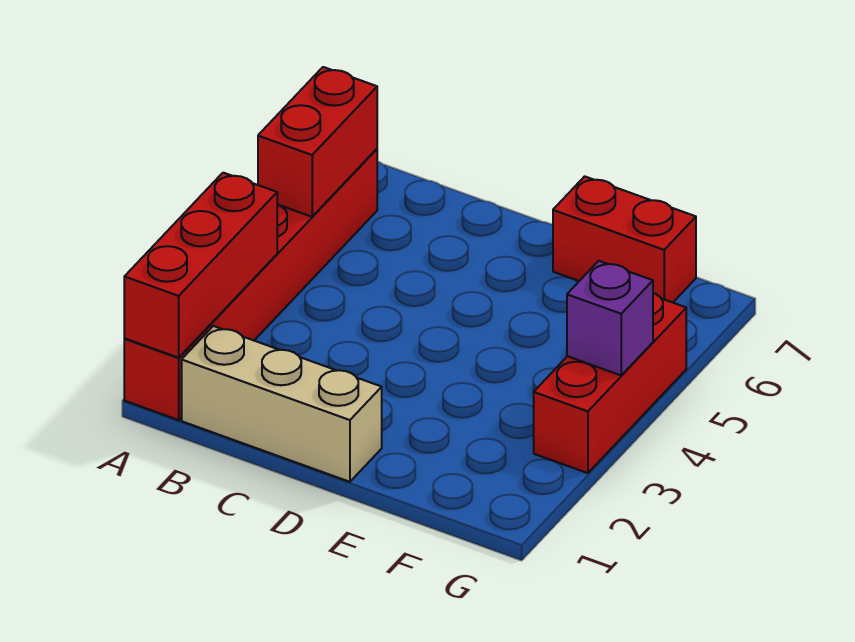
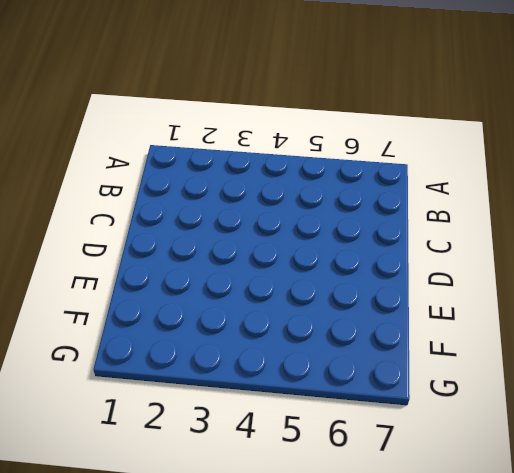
none -> red 1x6 brick [124,149,377,420]
none -> tan 1x3 brick [182,326,382,482]

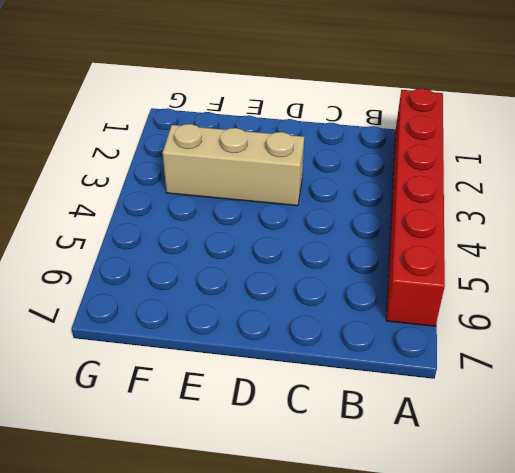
tan 1x3 brick [163,124,304,206] -> tan 1x3 brick moved to [182,326,382,482]
none -> red 1x2 brick [553,176,696,303]
none -> red 1x3 brick [534,293,686,473]

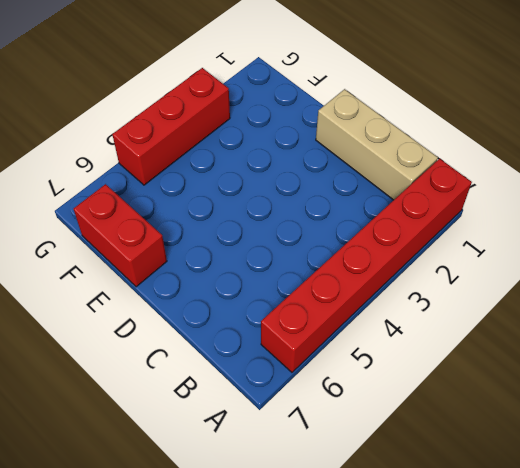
none -> red 1x3 brick [124,173,277,358]
none -> red 1x2 brick [258,67,377,217]

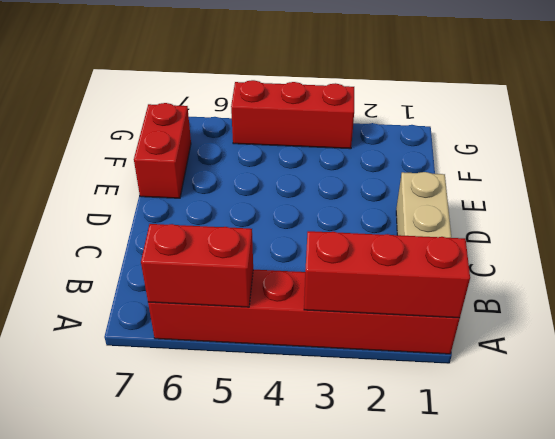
none -> purple 1x1 brick [567,261,653,375]

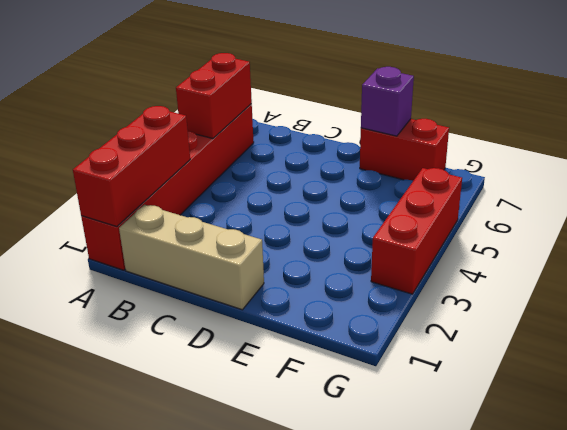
purple 1x1 brick [361,67,414,136] -> purple 1x1 brick moved to [567,261,653,375]

